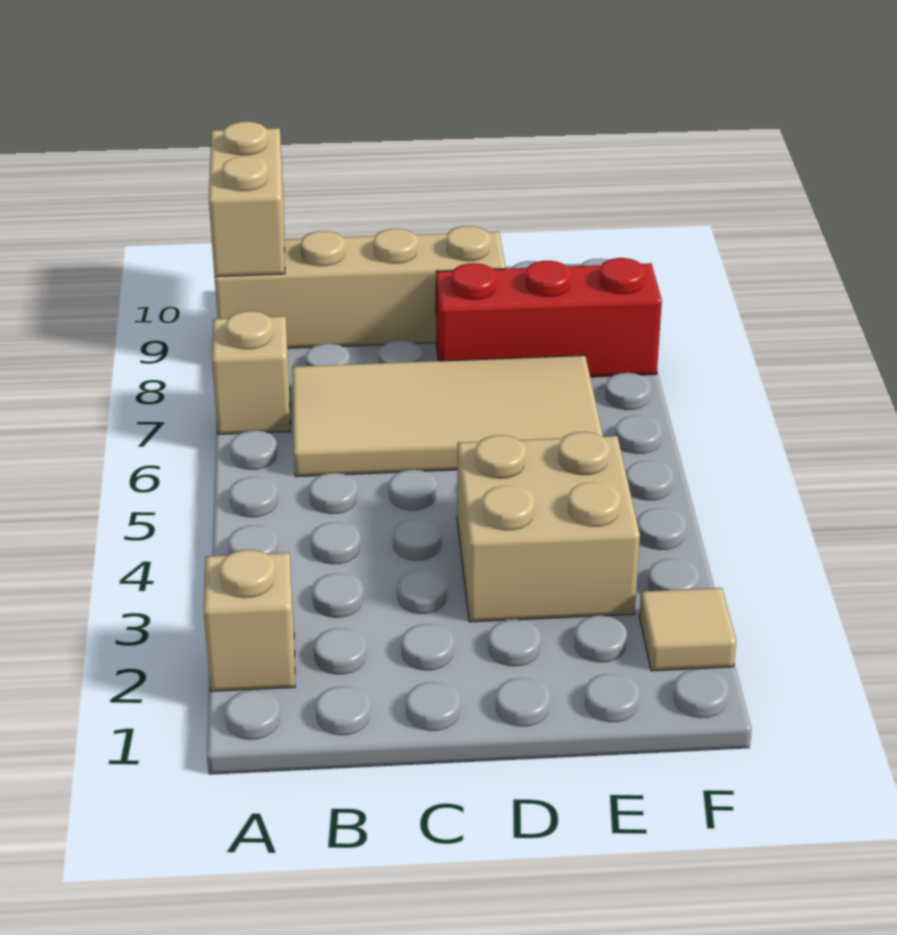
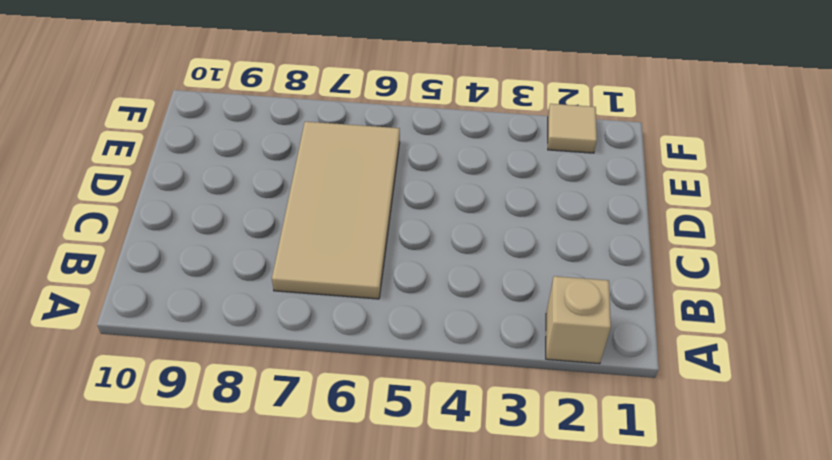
none -> tan 1x1 brick [212,311,290,434]
none -> tan 1x4 brick [215,226,505,348]

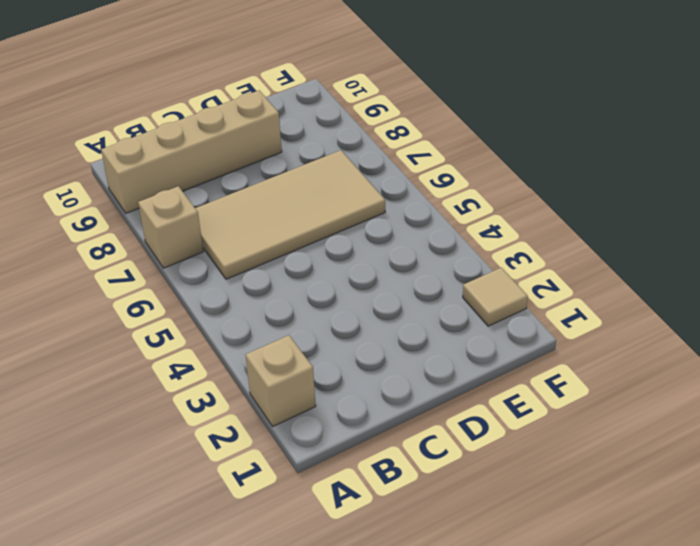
none -> tan 2x2 brick [457,432,640,622]
none -> red 1x3 brick [436,258,662,377]

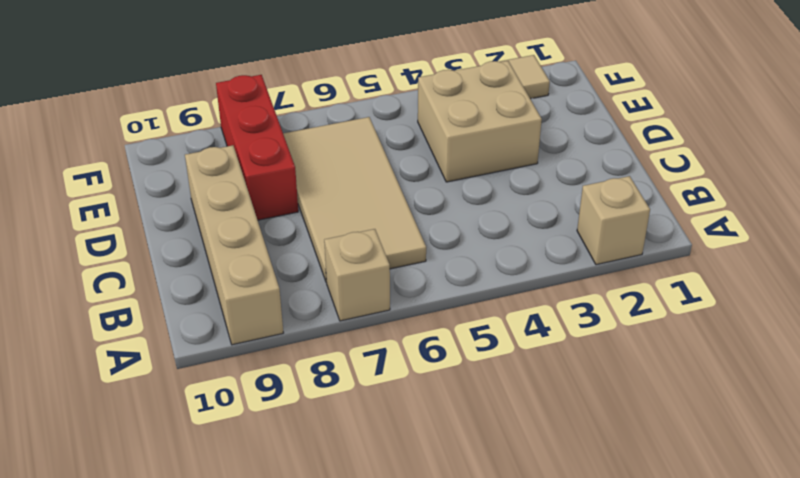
none -> tan 1x2 brick [209,122,285,277]

